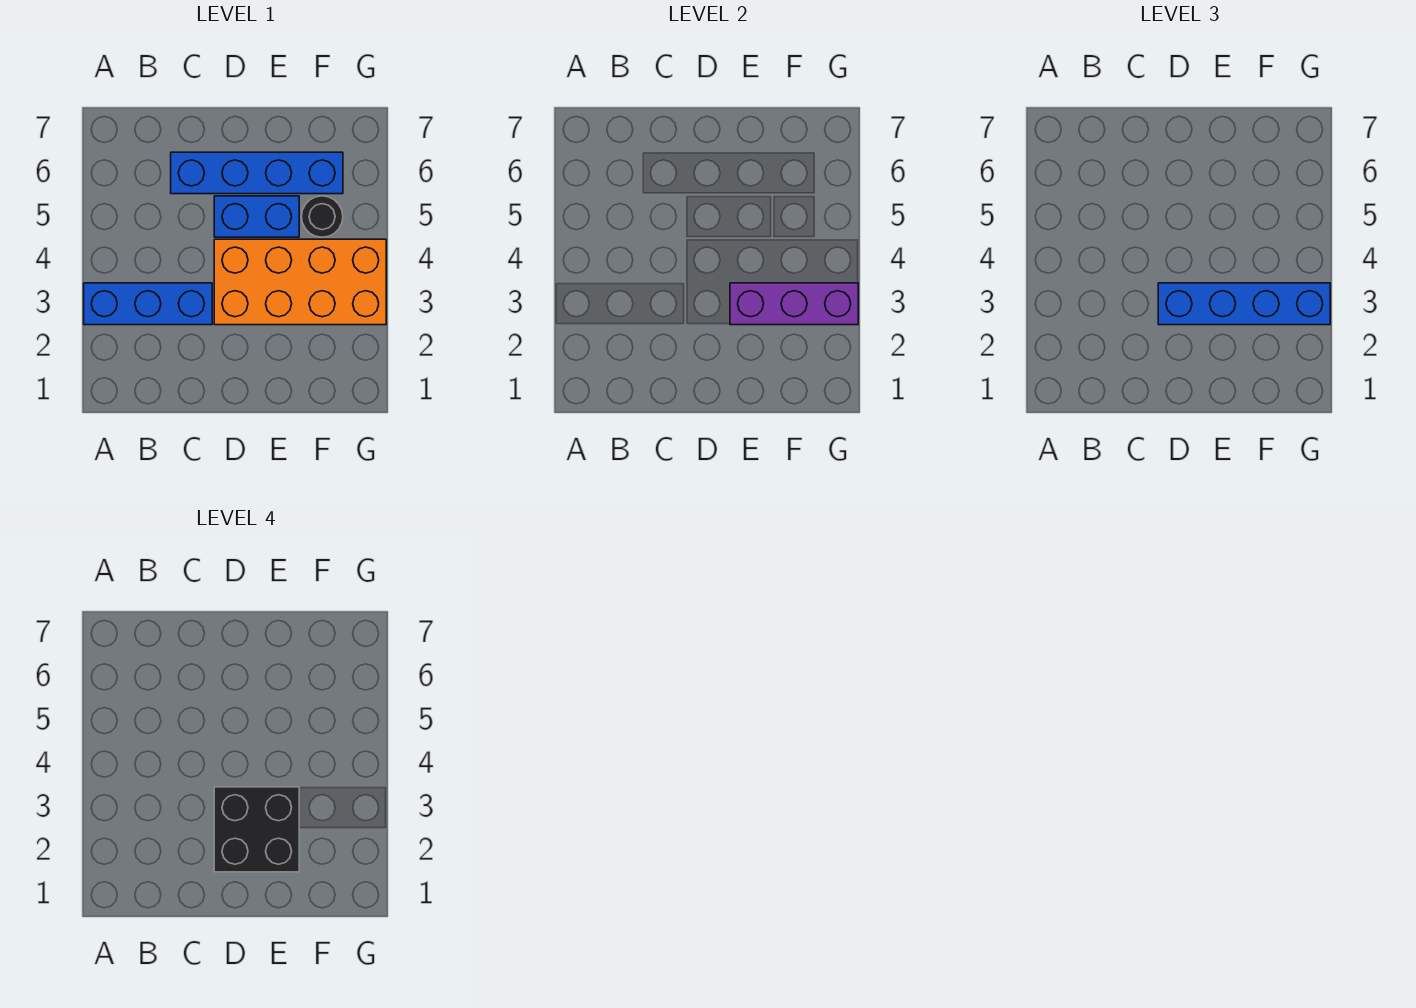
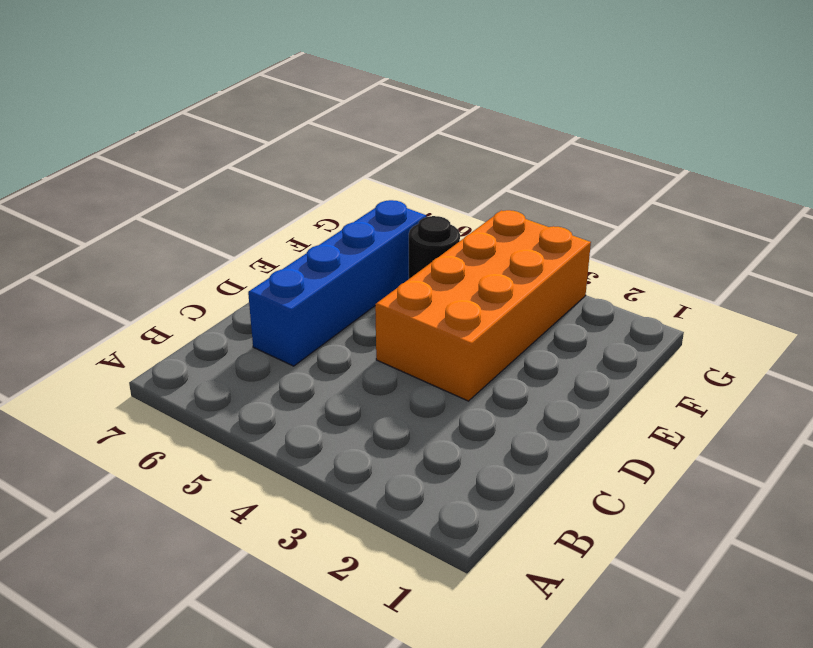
none -> blue 1x3 brick [84,283,212,325]
none -> blue 1x2 brick [214,196,299,237]

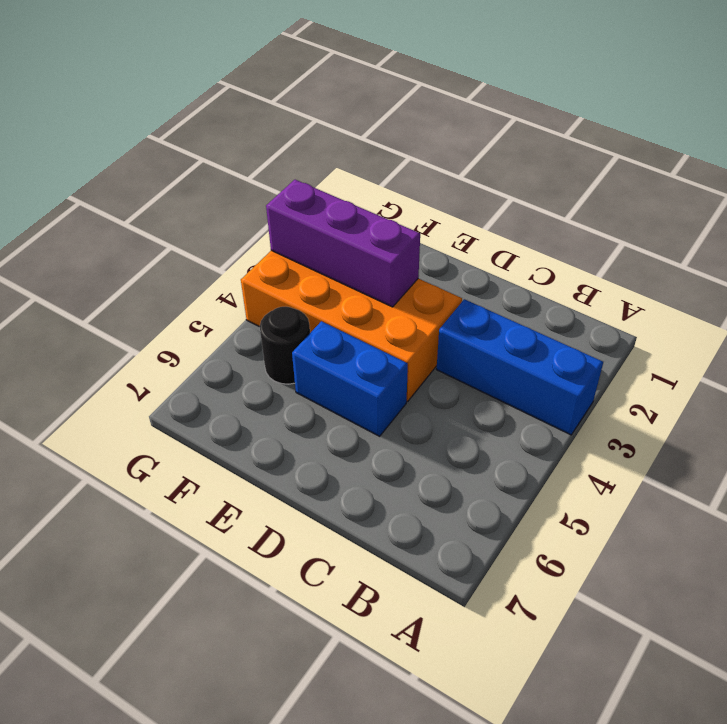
none -> blue 1x4 brick [171,152,343,194]
none -> blue 1x4 brick [1158,283,1330,325]

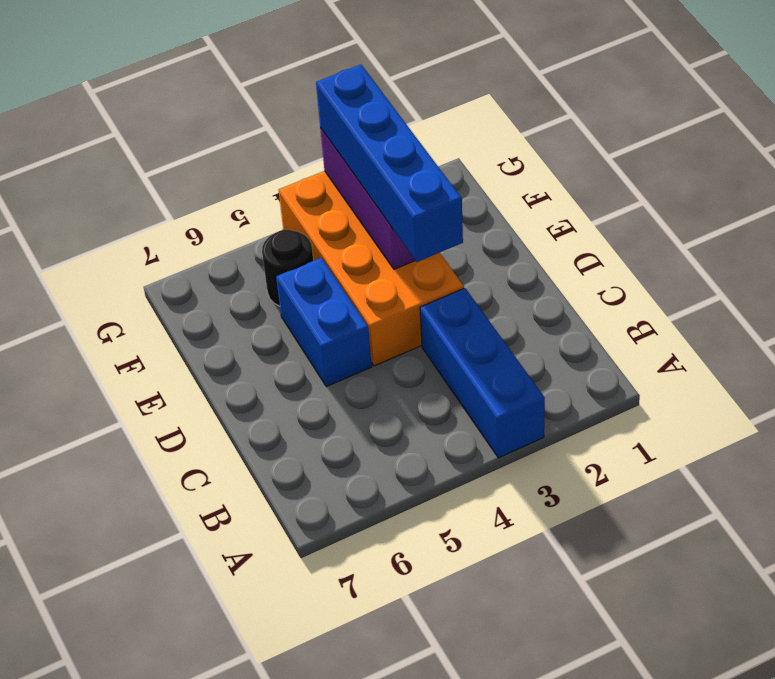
none -> blue 1x4 brick [171,152,343,194]
none -> black 2x2 brick [214,787,299,872]

